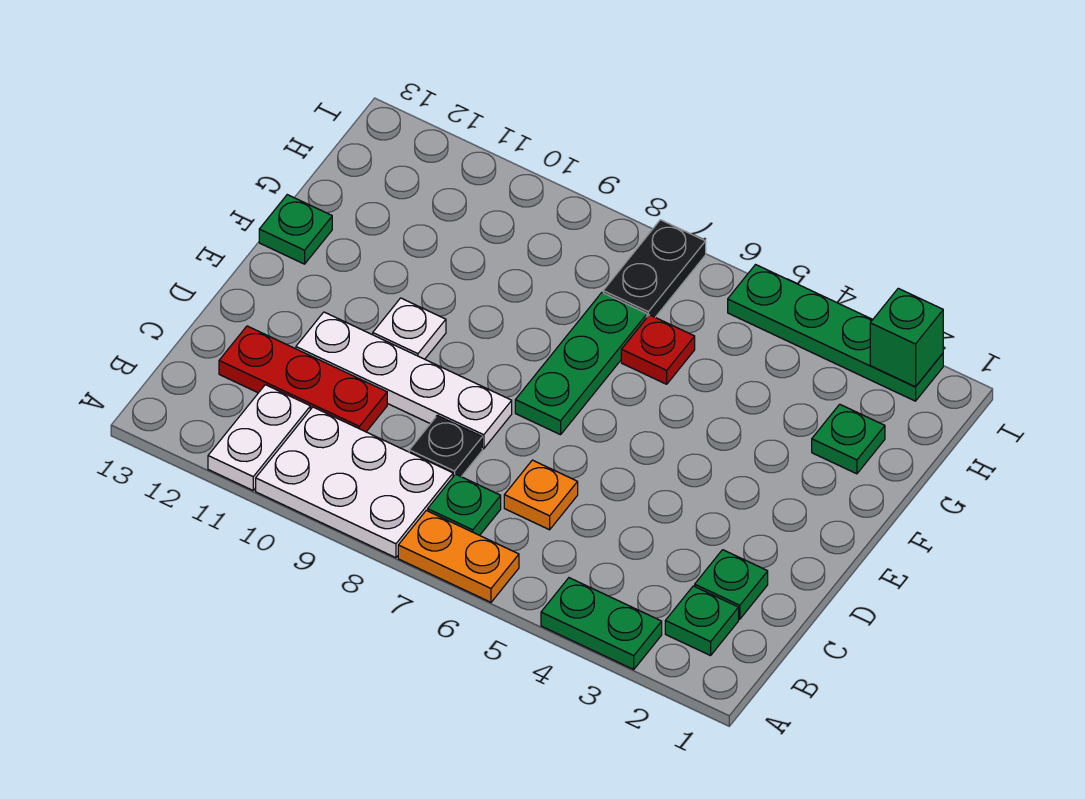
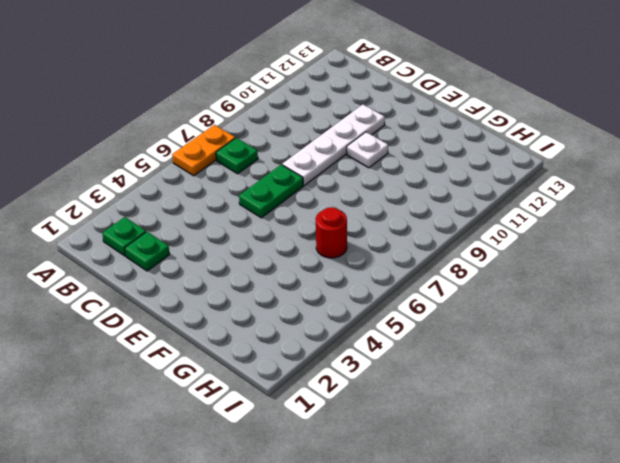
green 1x2 plate [239,165,303,218] -> green 1x2 plate moved to [541,578,662,669]
red 1x1 round brick [316,207,347,258] -> red 1x1 plate [621,315,695,384]
none -> white 2x3 plate [256,407,453,558]
none -> white 1x2 plate [208,385,310,490]
none -> orange 1x1 plate [504,460,578,530]

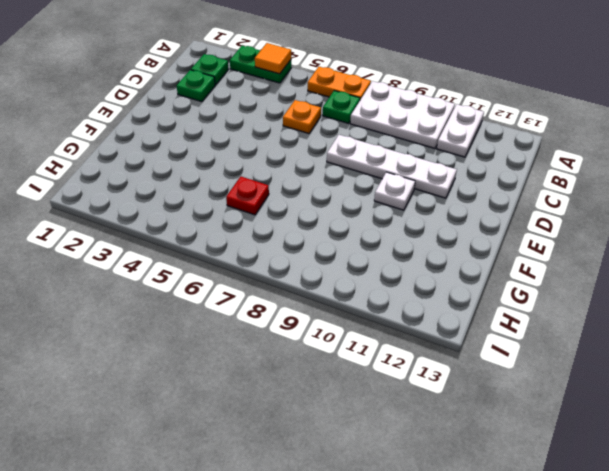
orange 1x1 tile [255,43,291,74] -> none
none -> black 1x1 plate [409,415,482,477]
none -> red 1x3 plate [219,326,387,432]
none -> green 1x3 plate [515,293,647,435]

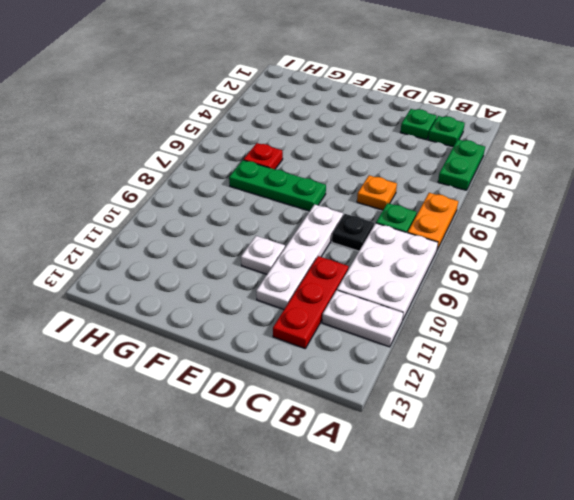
none -> green 1x1 plate [259,195,332,264]
none -> green 1x1 plate [812,404,885,474]
none -> black 1x2 plate [603,220,706,317]

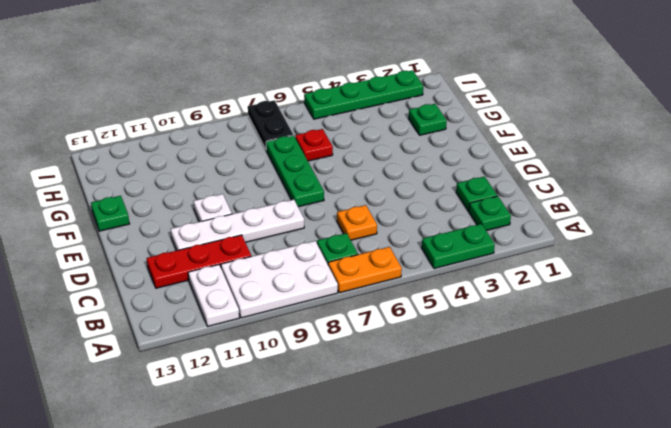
none -> black 1x1 plate [409,415,482,477]
none -> green 1x1 brick [870,288,943,387]

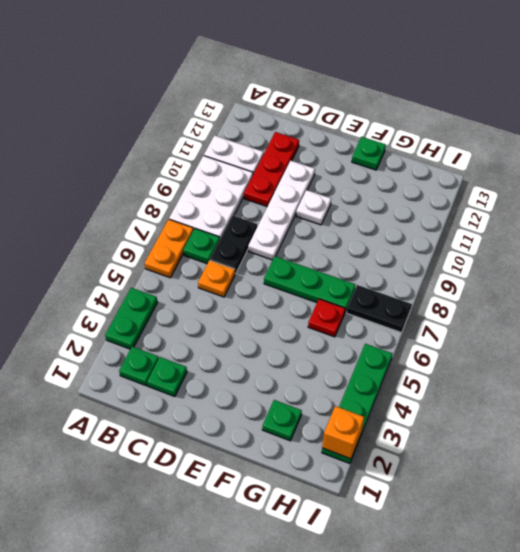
black 1x2 plate [210,215,257,274] -> black 1x1 plate [409,415,482,477]
orange 1x1 brick [322,406,364,459] -> green 1x1 brick [870,288,943,387]

